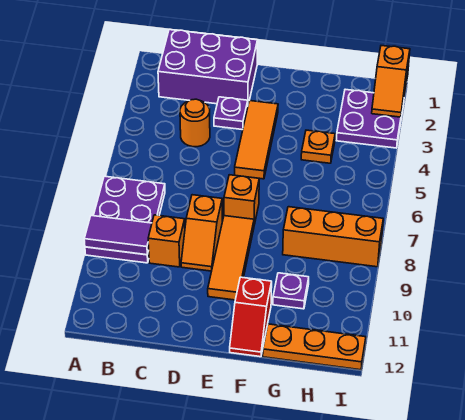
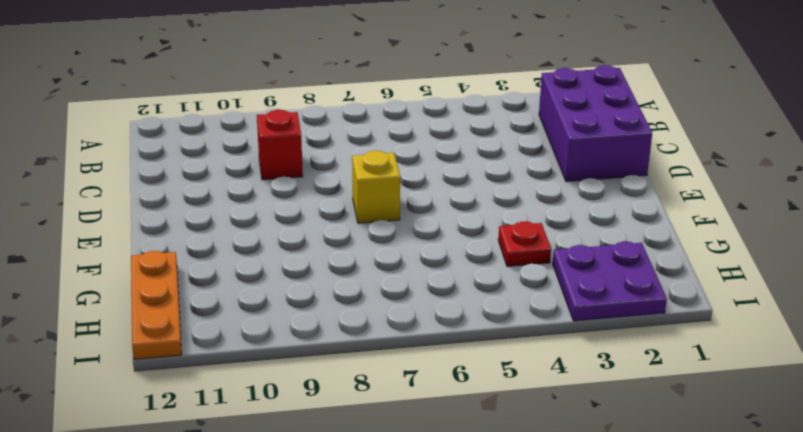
red 1x1 brick [257,110,303,180] -> orange 1x1 brick [148,215,185,267]
yellow 1x1 brick [352,151,400,223] -> orange 1x1 brick [224,175,259,225]
red 1x1 plate [498,221,551,266] -> orange 1x1 plate [301,130,335,163]
none -> purple 2x3 plate [85,176,165,263]
none -> orange 1x1 round brick [180,99,210,147]
none -> purple 1x1 plate [214,97,248,130]

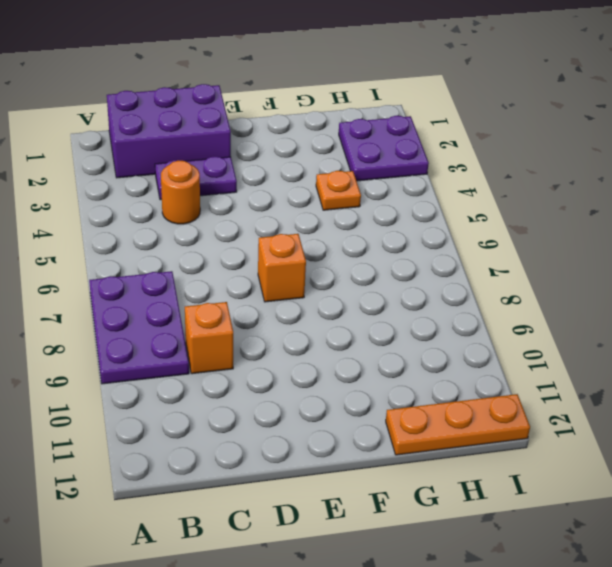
purple 1x2 plate [155,156,237,200] -> purple 1x1 plate [214,97,248,130]
none -> orange 1x2 slope [181,195,222,271]
none -> orange 1x3 tile [235,101,278,179]
none -> orange 1x3 tile [208,216,254,300]

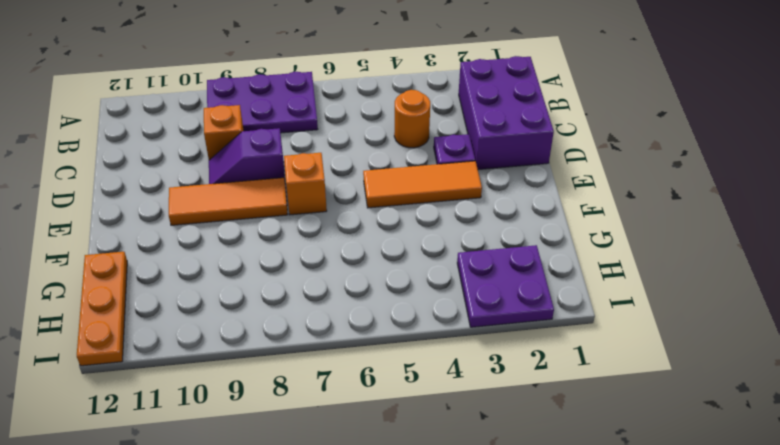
purple 1x2 slope [209,128,285,184] -> orange 1x2 slope [181,195,222,271]
none -> red 1x2 slope [230,277,272,357]
none -> orange 1x1 plate [301,130,335,163]
none -> orange 1x3 brick [283,207,383,267]

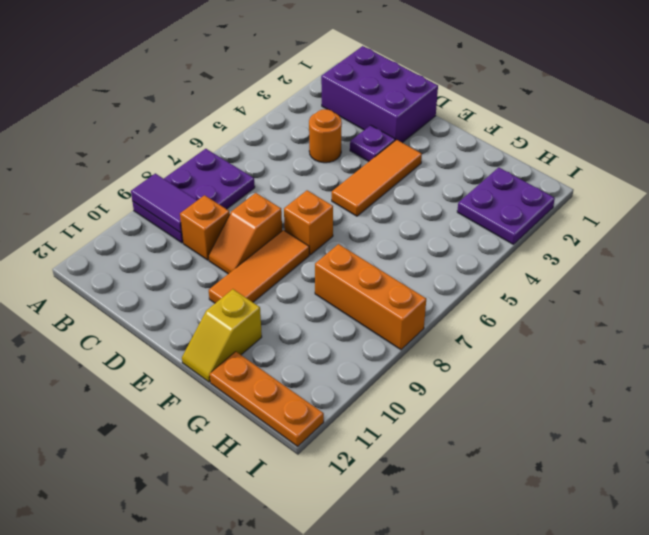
yellow 1x2 slope [182,289,262,382] -> red 1x2 slope [230,277,272,357]
none -> orange 1x1 plate [301,130,335,163]
none -> purple 1x1 plate [273,273,309,309]
none -> orange 1x2 slope [372,46,410,117]

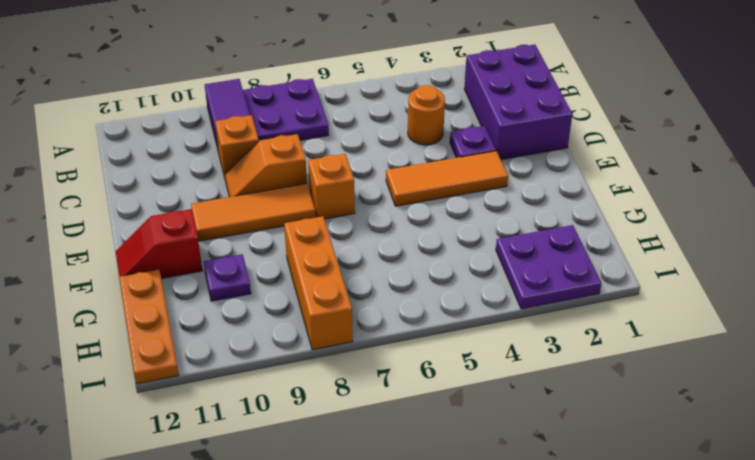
none -> orange 1x1 plate [301,130,335,163]
none -> orange 1x2 slope [372,46,410,117]

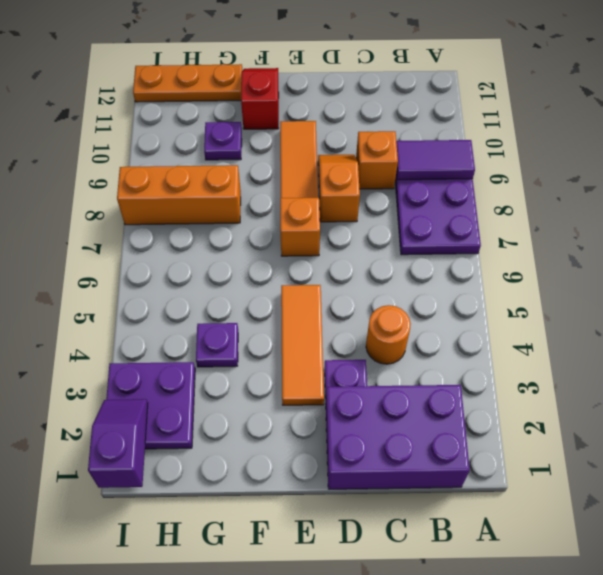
purple 1x1 plate [196,323,238,367] -> orange 1x1 plate [301,130,335,163]
purple 1x2 slope [88,399,148,488] -> orange 1x2 slope [372,46,410,117]

